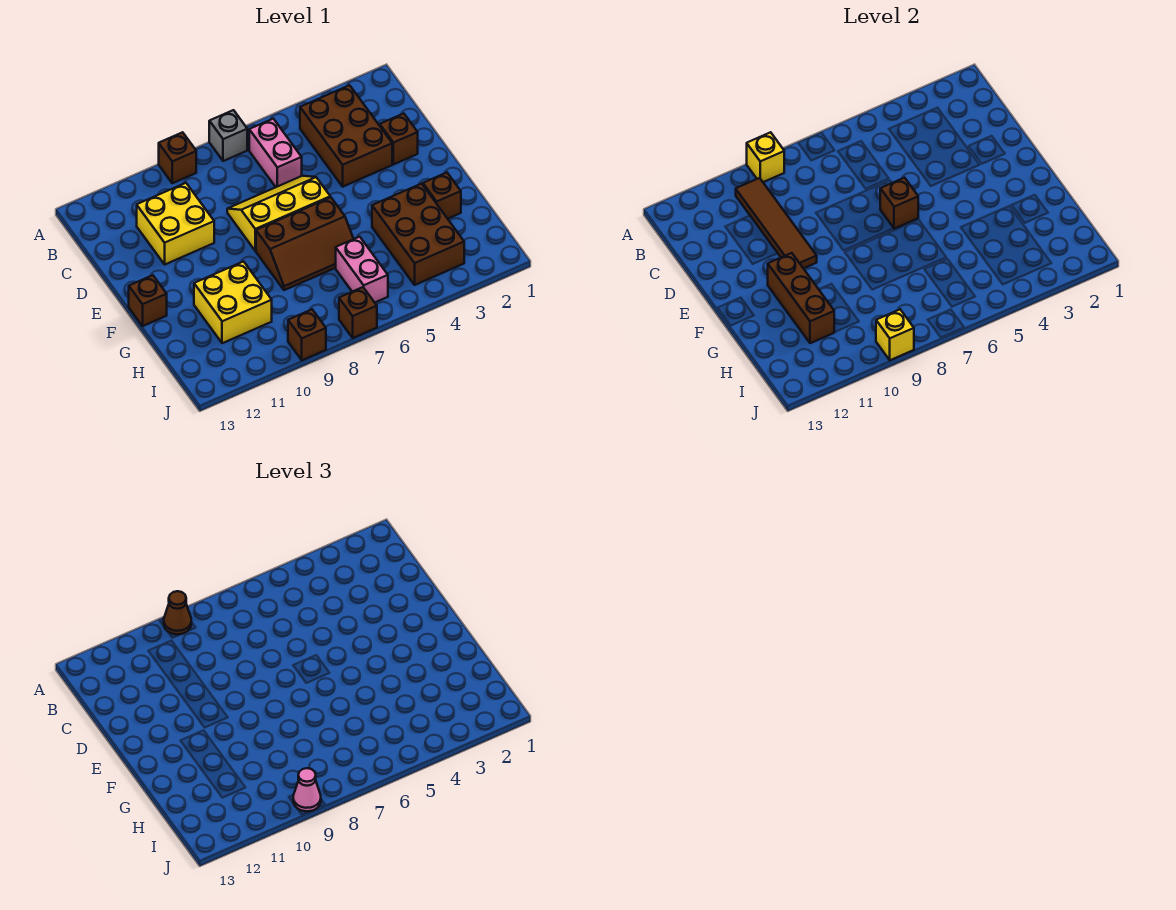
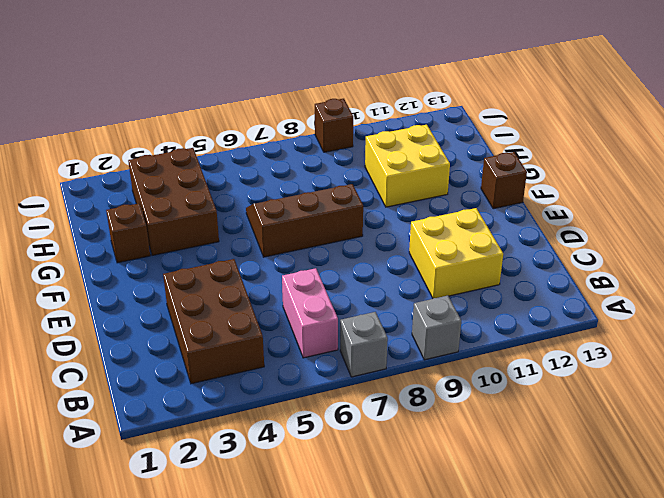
grey 1x1 brick [412,296,461,360] -> brown 1x1 brick [159,132,196,183]
none -> brown 1x1 brick [380,114,418,164]
none -> yellow 2x3 slope [227,176,330,251]
none -> pink 1x2 brick [336,237,388,302]

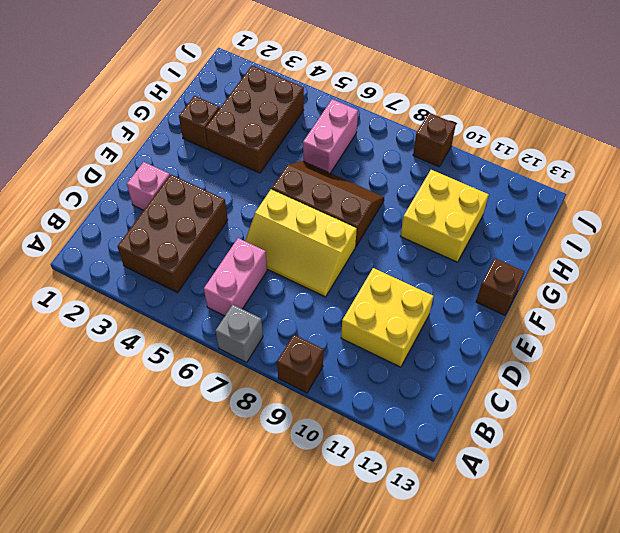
pink 1x1 brick [127,162,170,210] -> brown 1x1 brick [380,114,418,164]
none -> brown 1x1 brick [339,287,377,338]
none -> yellow 1x1 brick [747,132,784,182]
none -> brown 1x4 tile [736,178,817,268]

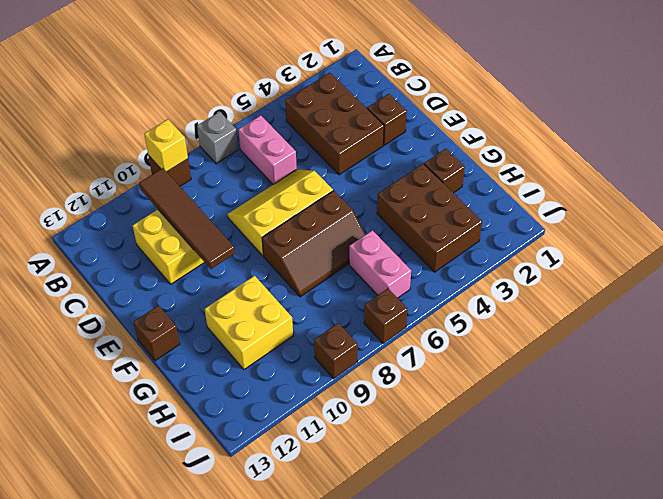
none -> brown 1x1 brick [880,178,918,229]
none -> brown 1x3 brick [768,253,834,343]
none -> yellow 1x1 brick [876,310,914,360]

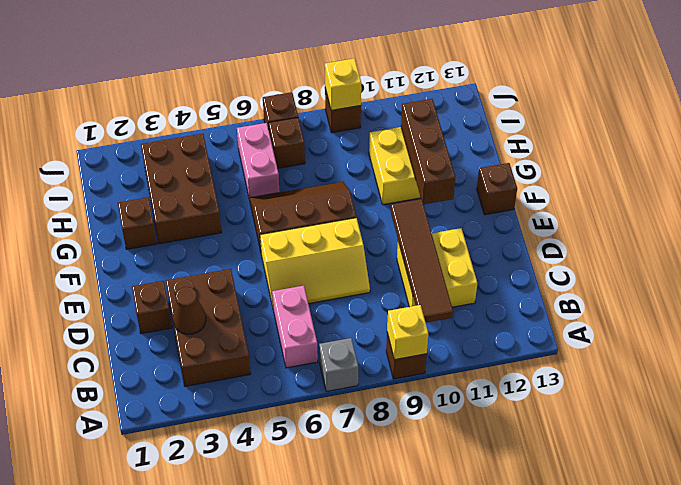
brown 1x1 cone [173,287,206,334] -> brown 1x1 cone moved to [164,591,191,634]
brown 1x1 brick [268,118,305,168] -> brown 1x1 brick moved to [880,178,918,229]
none -> pink 1x1 cone [293,768,321,812]

